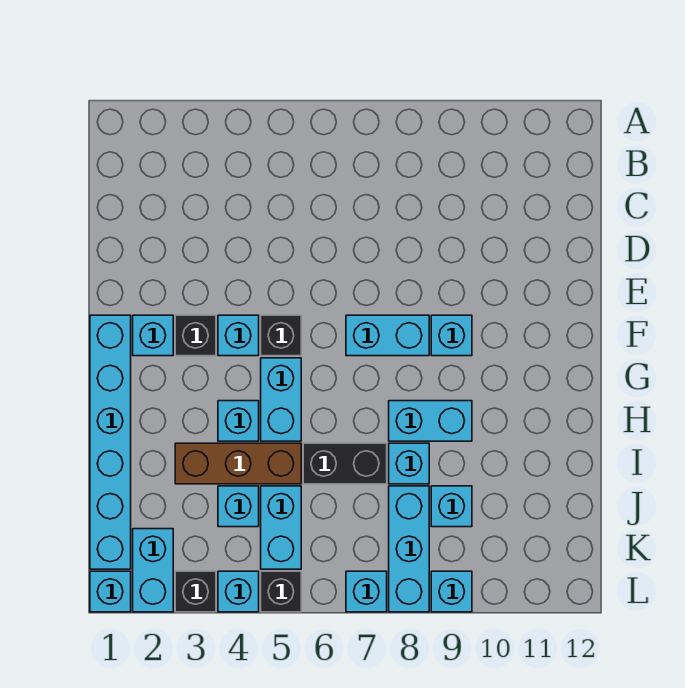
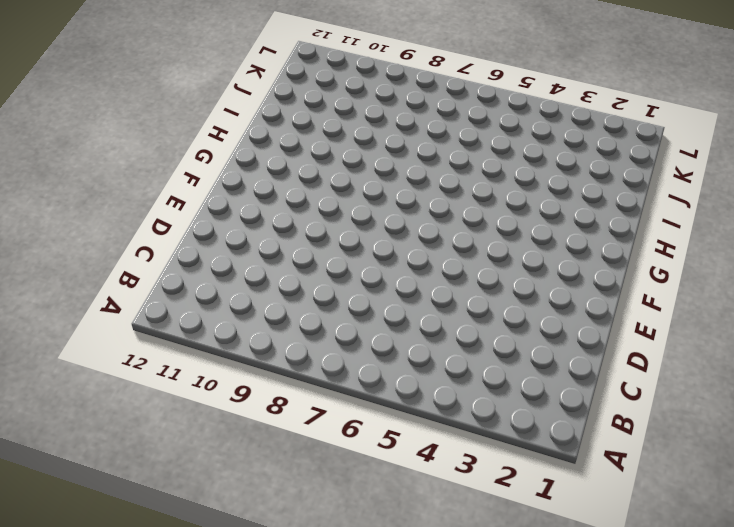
none -> cyan 1x6 brick [90,315,131,569]
none -> cyan 1x1 brick [133,315,173,356]
none -> black 1x1 brick [175,315,216,356]

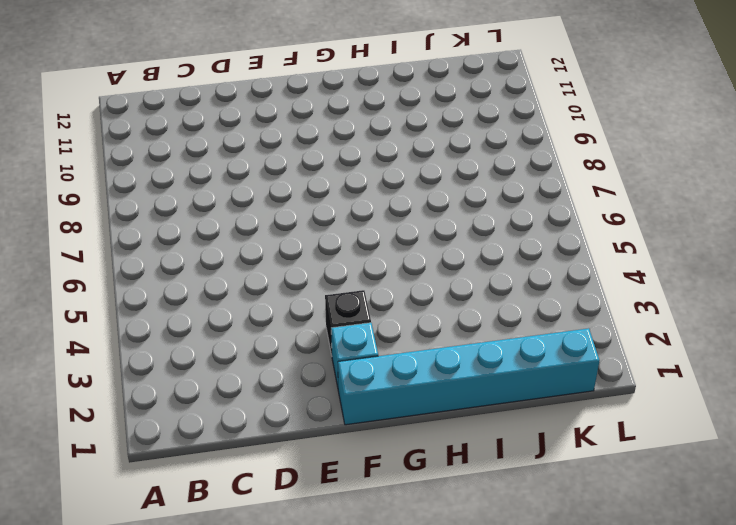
none -> cyan 1x1 brick [218,315,259,356]
none -> black 1x1 brick [261,315,301,356]
none -> cyan 1x2 brick [346,315,429,356]

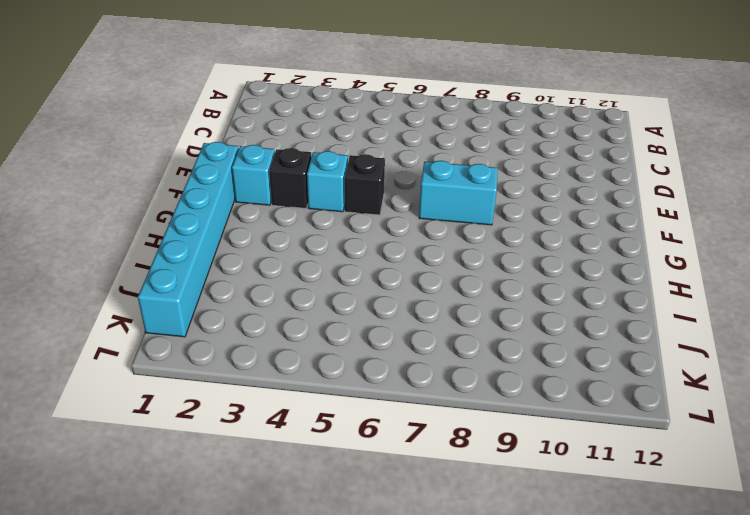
none -> cyan 1x1 brick [431,315,472,356]
none -> cyan 1x2 brick [261,358,301,441]
none -> cyan 1x1 brick [218,401,259,441]

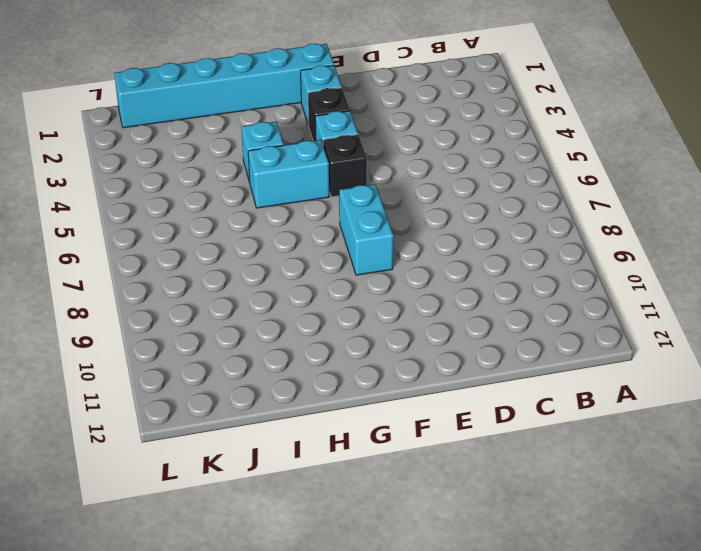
none -> cyan 1x1 brick [431,315,472,356]
none -> cyan 1x2 brick [389,401,472,441]
none -> brown 1x3 brick [175,443,301,484]

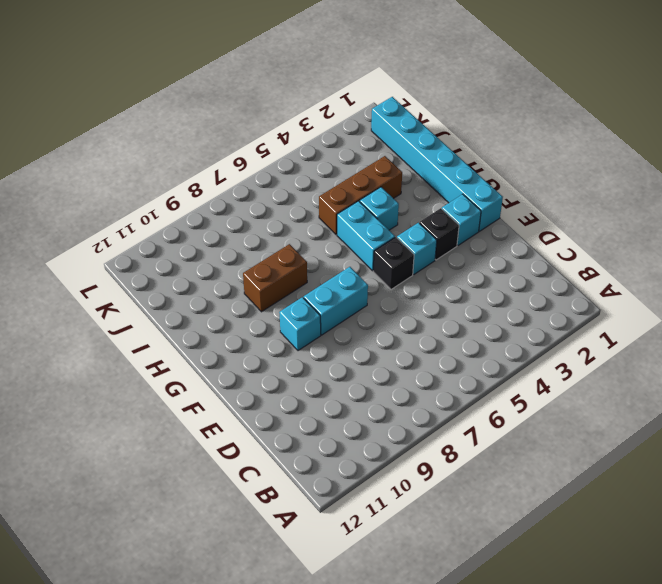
brown 1x2 brick [243,244,307,312] -> cyan 1x2 brick [389,401,472,441]
none -> black 1x2 brick [303,443,387,484]
none -> cyan 1x1 brick [389,443,429,484]
none -> cyan 1x1 brick [218,486,259,527]

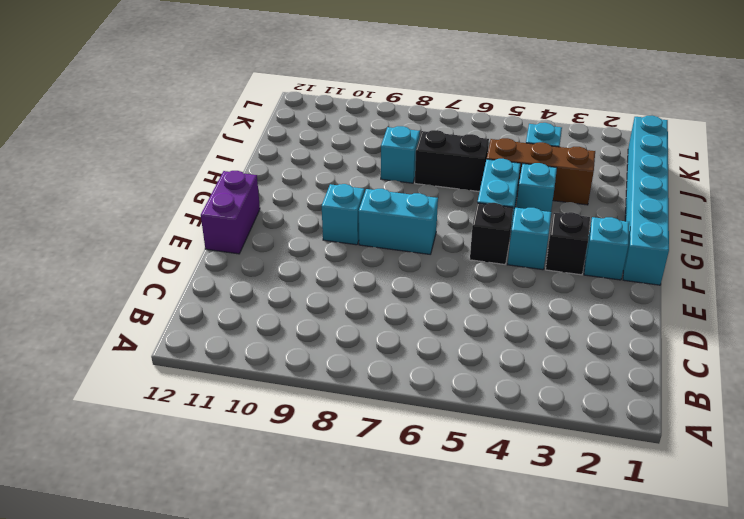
purple 1x2 brick [201,171,260,254] -> none
none -> cyan 1x2 brick [389,401,472,441]
none -> cyan 1x2 brick [261,486,301,569]
none -> cyan 1x3 brick [389,486,429,612]

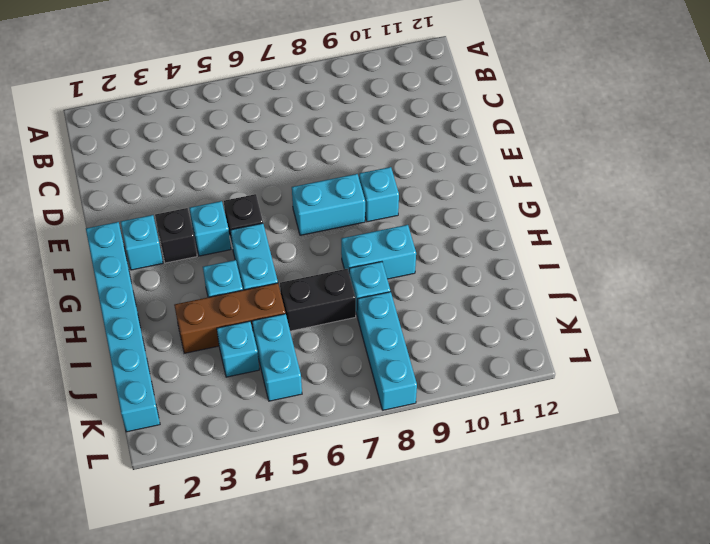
none -> cyan 1x1 brick [431,486,472,527]
none -> cyan 1x2 brick [133,529,173,612]
none -> cyan 1x1 brick [90,571,131,612]

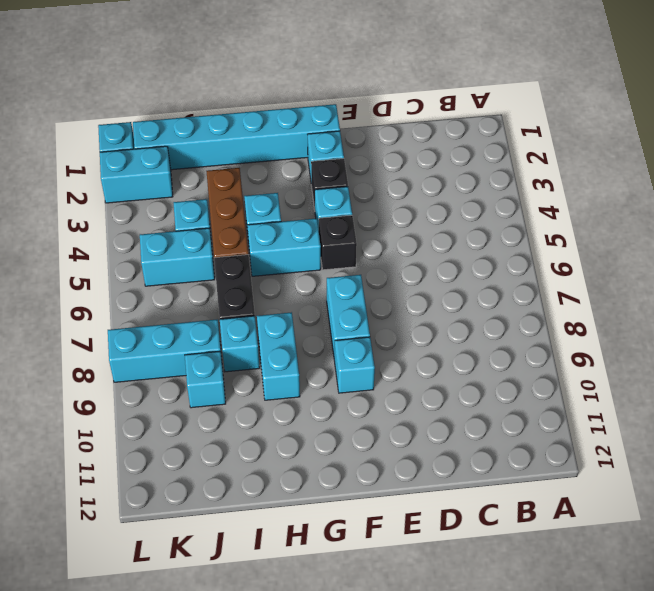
none -> black 1x1 brick [175,571,216,612]
none -> cyan 1x1 brick [218,571,259,612]
none -> black 1x1 brick [261,571,301,612]

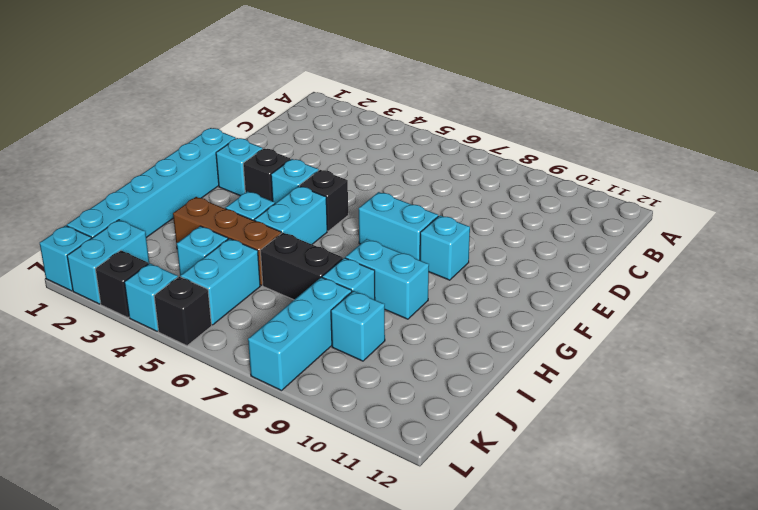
none -> cyan 1x1 brick [346,571,387,612]
none -> cyan 1x1 brick [431,571,472,612]

